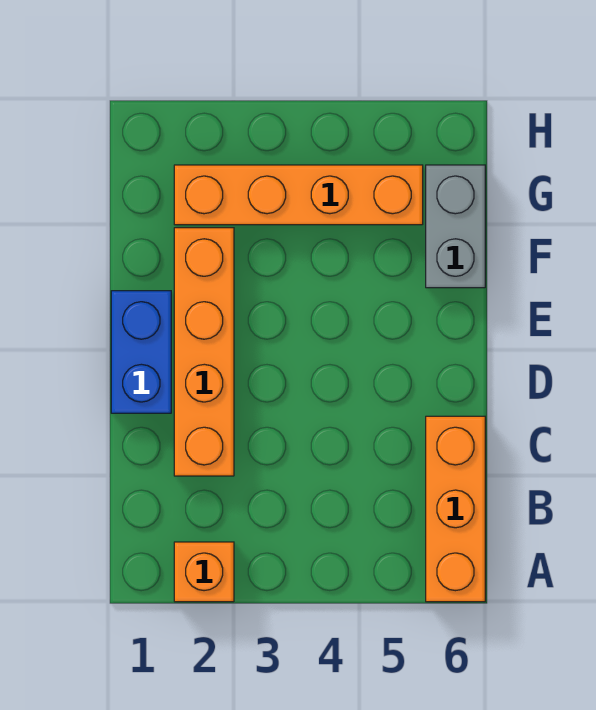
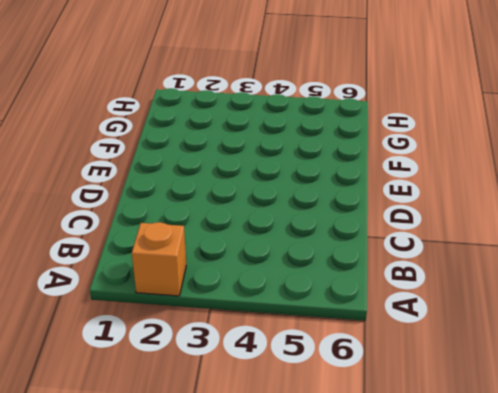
none -> orange 1x3 brick [426,416,485,602]
none -> orange 1x4 brick [174,228,234,476]

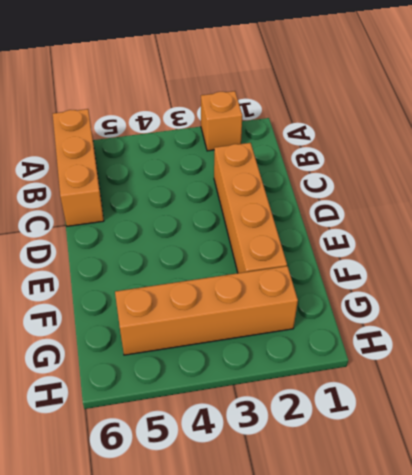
none -> blue 1x2 brick [111,291,171,413]
none -> grey 1x2 brick [426,165,485,288]

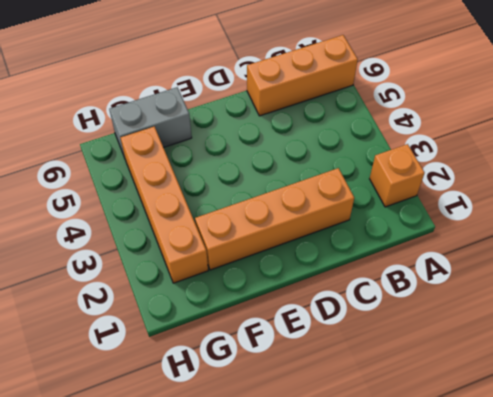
none -> blue 1x2 brick [111,291,171,413]

